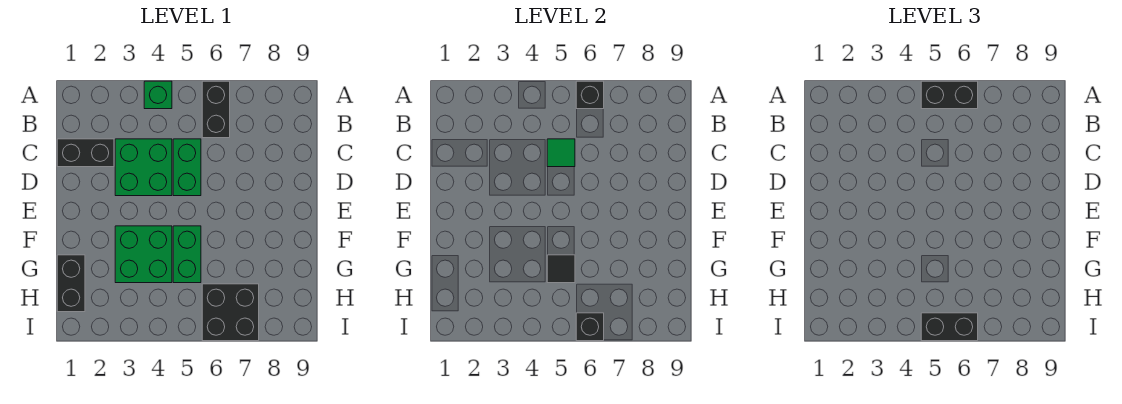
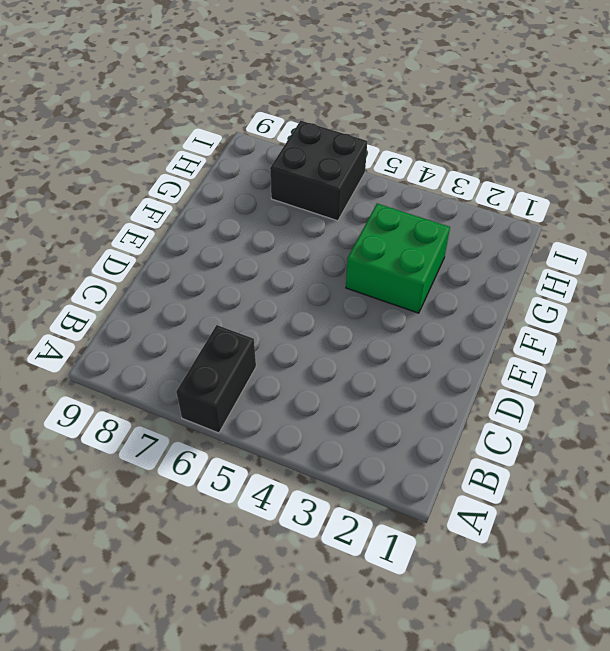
none -> green 1x1 brick [144,81,172,109]
none -> black 1x2 brick [57,139,114,167]
none -> green 2x2 brick [115,139,172,196]

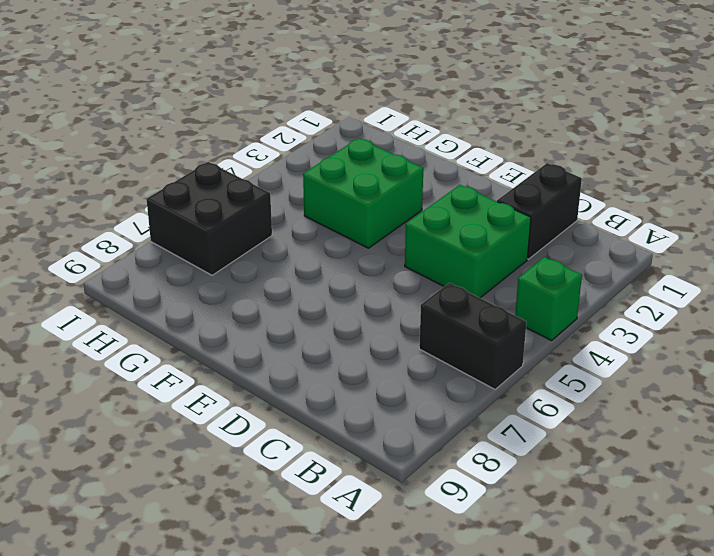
none -> green 1x2 brick [173,139,201,196]
none -> green 1x2 brick [173,226,201,283]
none -> black 1x2 brick [57,255,85,312]

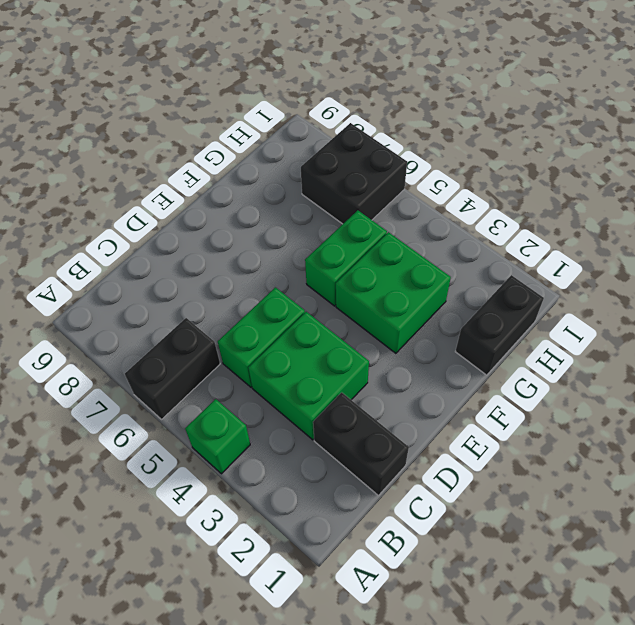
none -> black 1x1 brick [576,81,604,109]
none -> green 1x1 tile [547,139,575,167]
none -> black 1x1 tile [547,255,575,283]

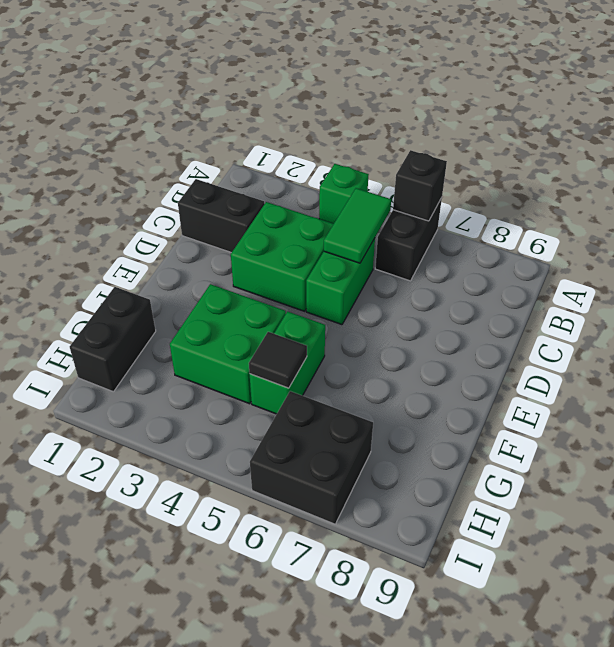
green 1x2 tile [324,188,391,263] -> green 1x1 tile [547,139,575,167]
none -> black 1x1 brick [576,313,604,341]
none -> black 1x2 brick [921,81,978,109]
none -> black 1x2 brick [921,313,978,341]

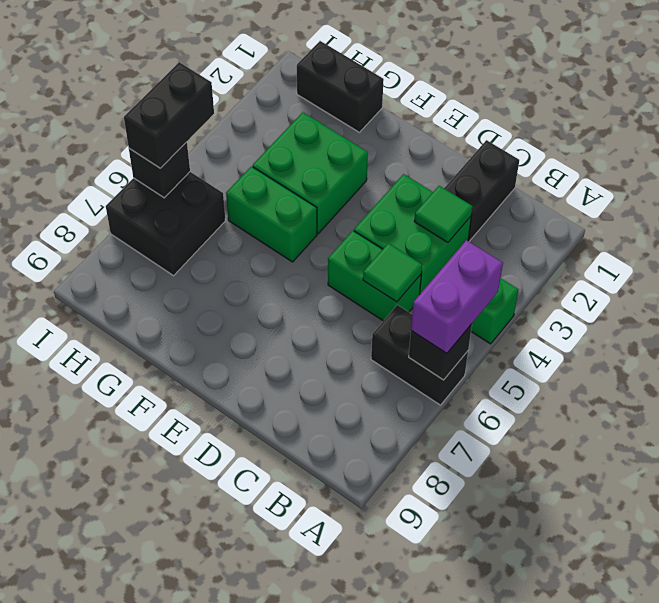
purple 1x2 brick [411,240,503,353] -> black 1x2 brick [921,81,978,109]
green 1x1 tile [414,186,473,242] -> none
none -> black 1x1 tile [547,255,575,283]

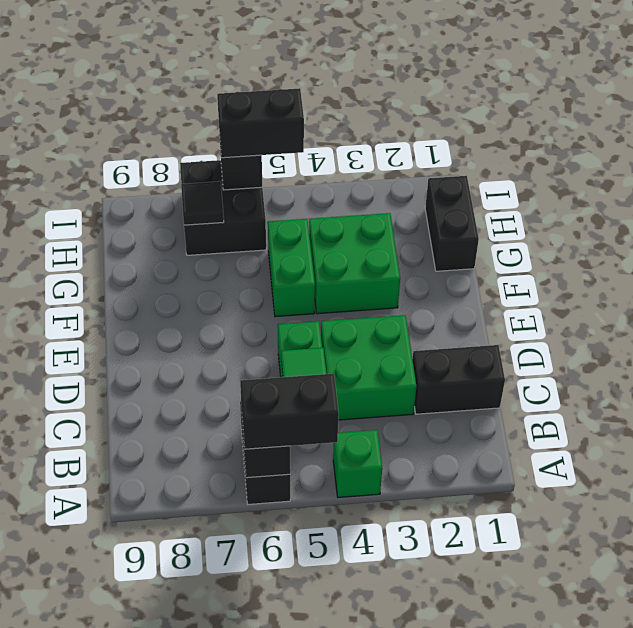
black 1x1 tile [181,181,224,225] -> black 1x1 tile moved to [547,255,575,283]

